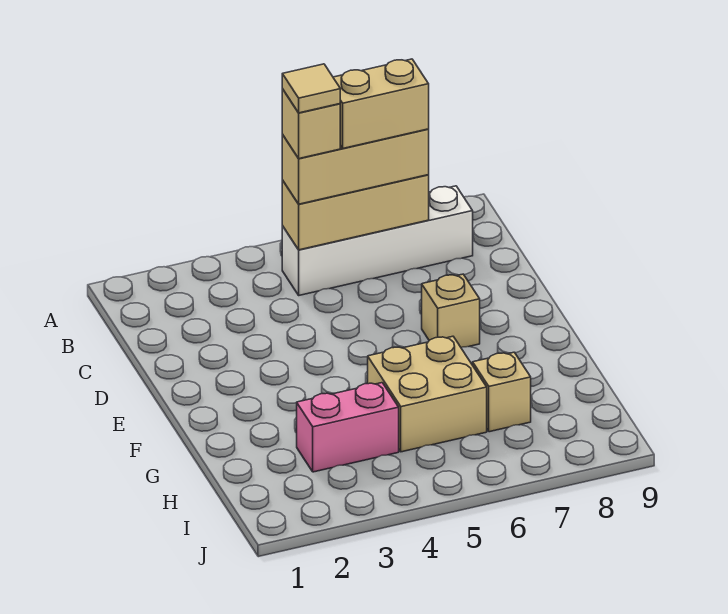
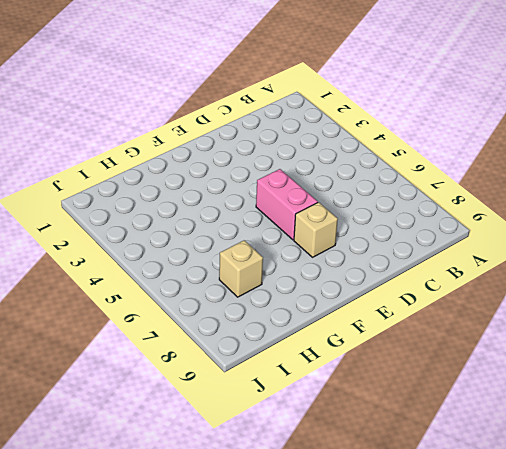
pink 1x2 brick [256,169,318,240] -> pink 1x2 brick moved to [297,383,399,472]
none -> white 1x4 brick [282,186,473,295]
none -> tan 2x2 brick [368,336,487,452]

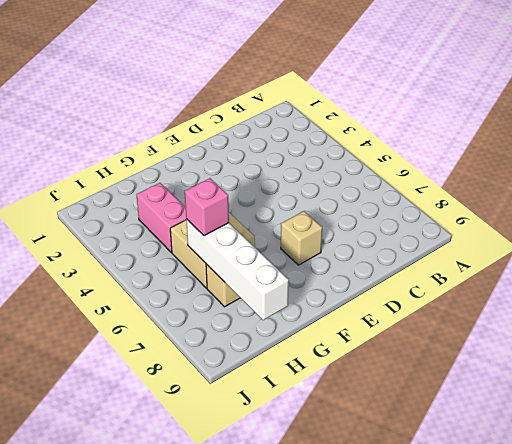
white 1x4 brick [186,219,289,320] -> white 1x4 brick moved to [282,186,473,295]
pink 1x1 brick [185,178,229,236] -> none
none -> tan 1x3 brick [282,175,429,250]
none -> tan 1x3 brick [282,129,429,204]

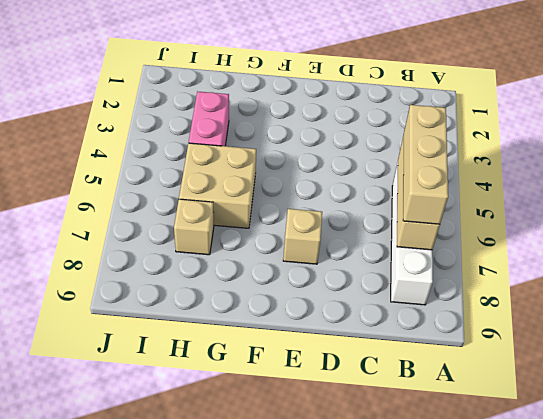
none -> tan 1x1 brick [282,89,340,159]
none -> tan 1x2 brick [333,59,429,148]

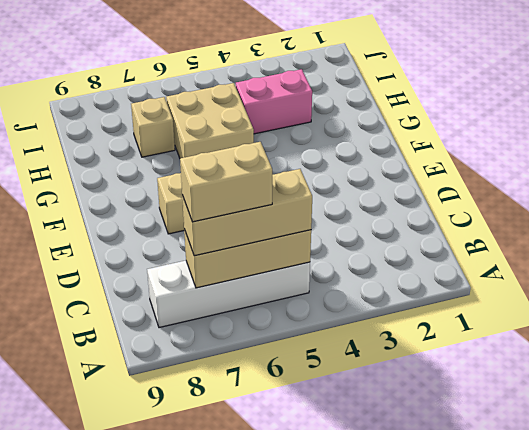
none -> tan 1x1 brick [282,89,340,159]
none -> tan 1x1 tile [282,64,340,113]

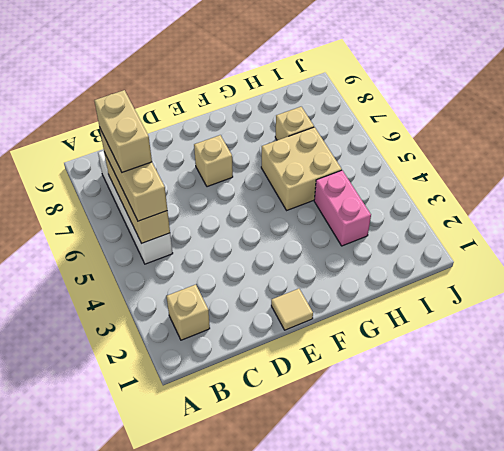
tan 1x1 brick [167,285,210,340] -> tan 1x1 brick moved to [282,89,340,159]
tan 1x1 tile [271,289,313,330] -> tan 1x1 tile moved to [282,64,340,113]

